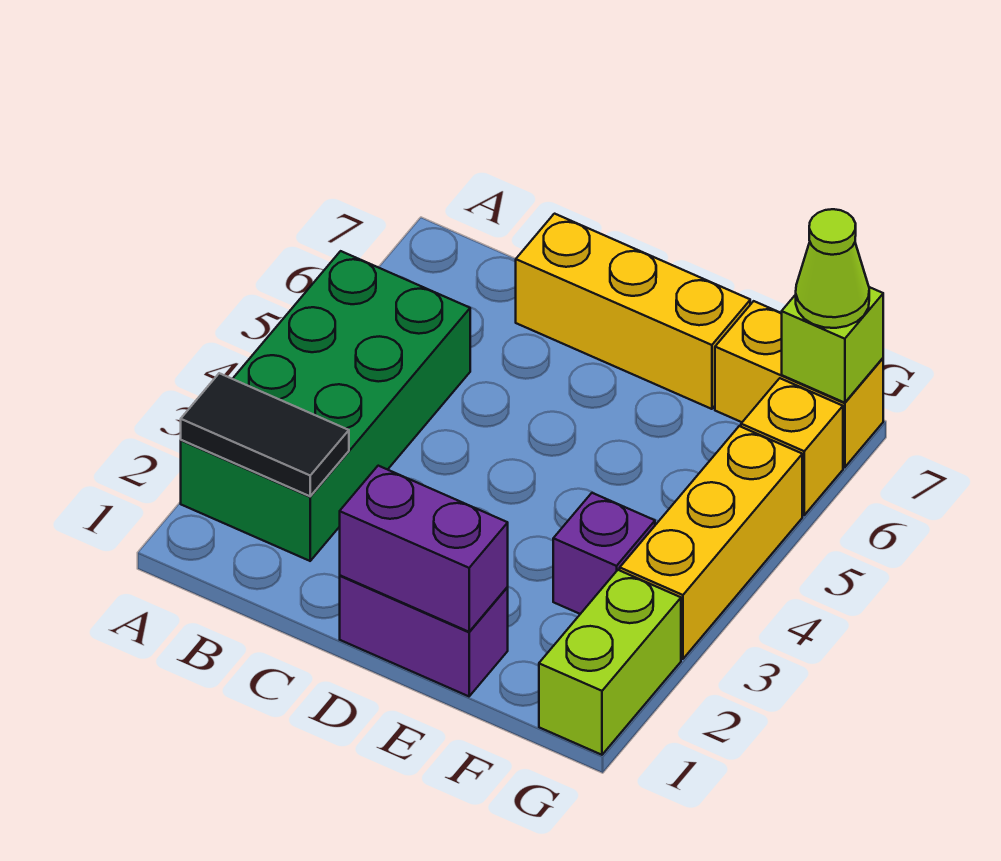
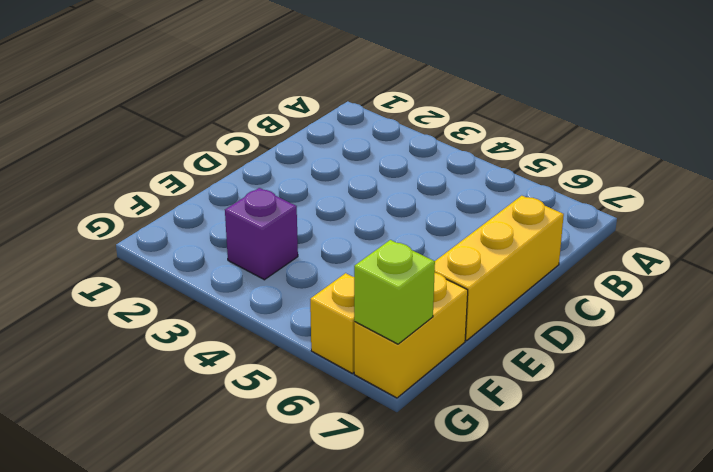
none -> green 2x4 brick [181,251,470,561]
none -> purple 1x2 brick [340,576,508,696]
none -> lime 1x2 brick [539,570,681,755]

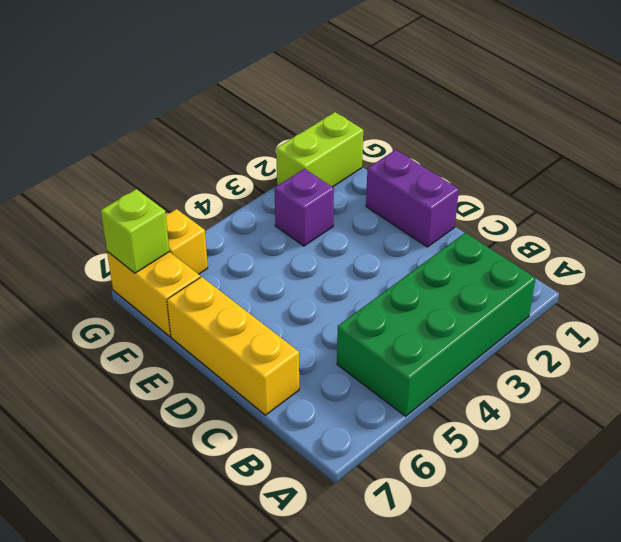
none -> yellow 1x3 brick [620,426,802,659]
none -> black 1x2 tile [181,373,349,496]
none -> purple 1x2 brick [340,466,508,632]

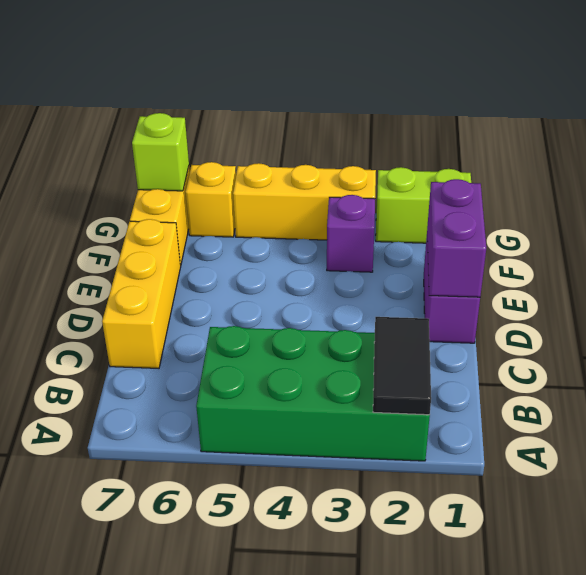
none -> lime 1x1 cone [796,209,869,328]

